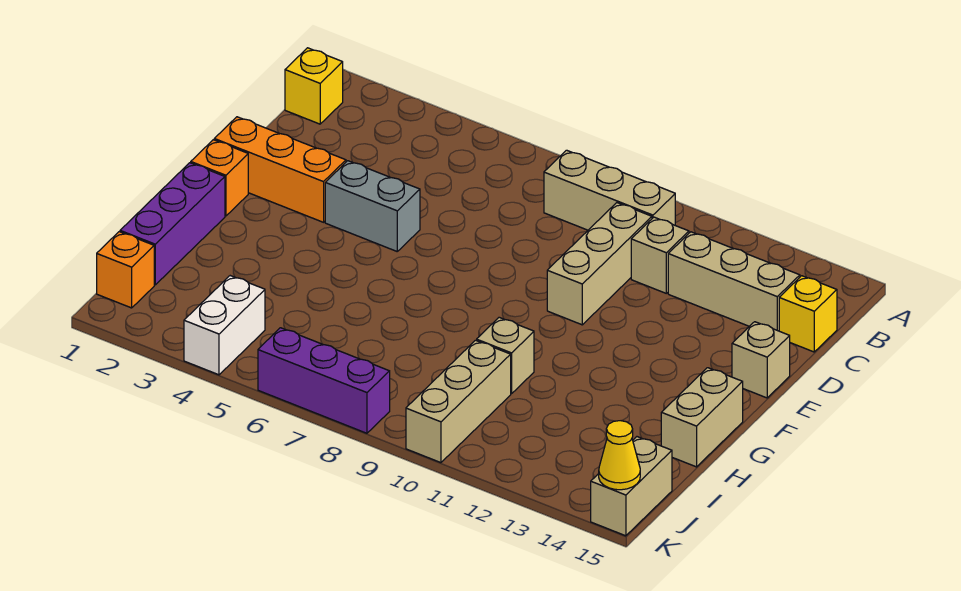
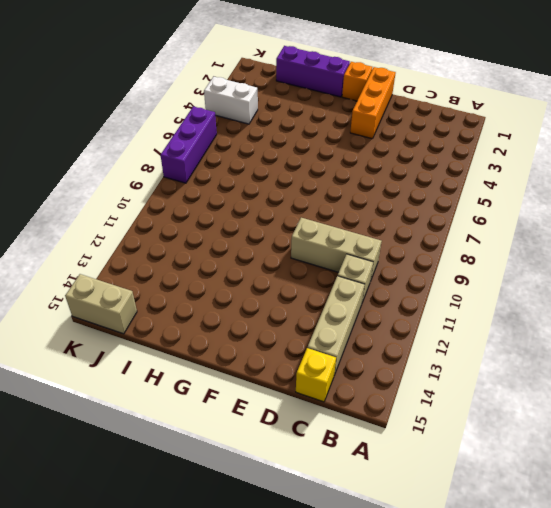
none -> yellow 1x1 brick [285,48,343,124]
none -> tan 1x3 brick [544,150,675,230]
none -> grey 1x2 brick [325,161,420,251]

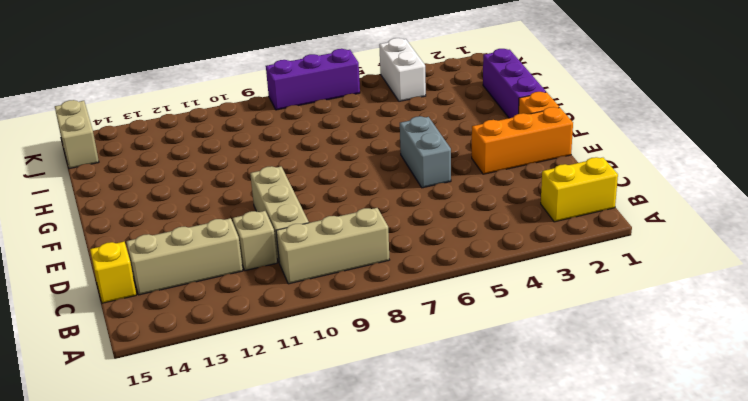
yellow 1x2 brick [541,157,618,222] -> yellow 1x1 brick [285,48,343,124]
grey 1x2 brick [400,116,451,188] -> grey 1x2 brick turned to [325,161,420,251]
none -> tan 1x1 brick [732,322,790,398]
none -> tan 1x2 brick [661,368,743,467]
none -> tan 1x1 brick [477,317,534,394]

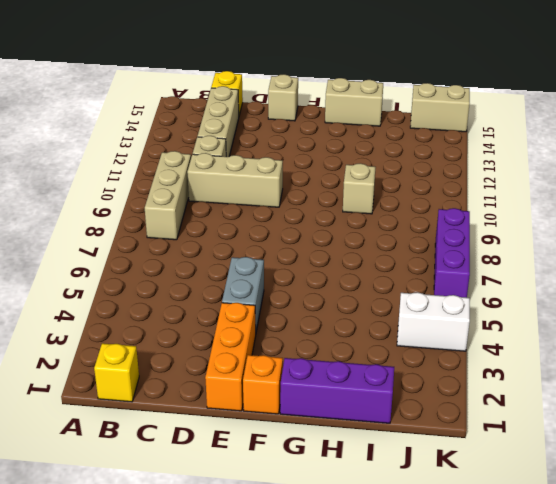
none -> tan 1x3 brick [406,340,511,463]
none -> orange 1x1 brick [97,232,154,308]
none -> yellow 1x1 cone [599,421,640,490]

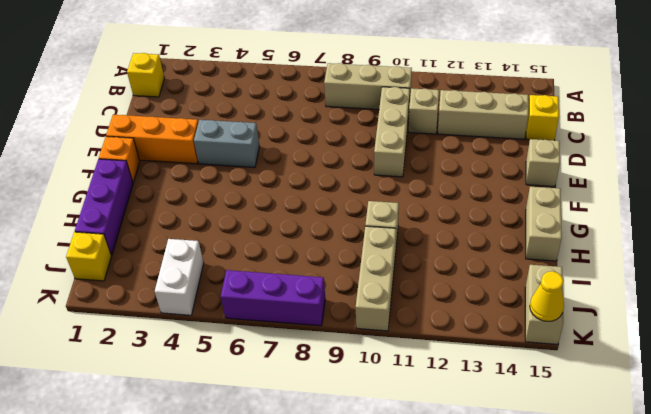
yellow 1x1 brick [66,232,112,281] -> orange 1x1 brick [97,232,154,308]

